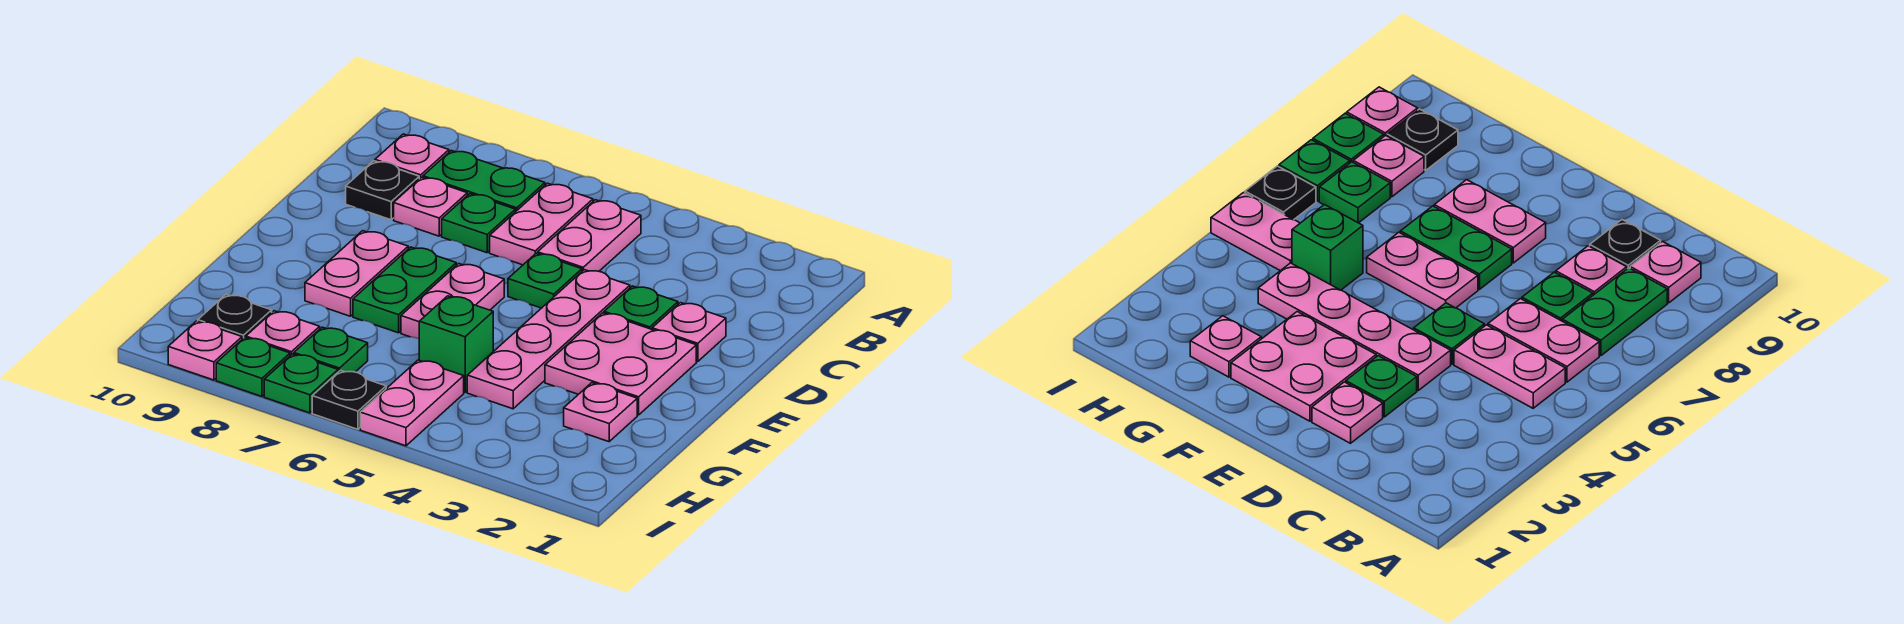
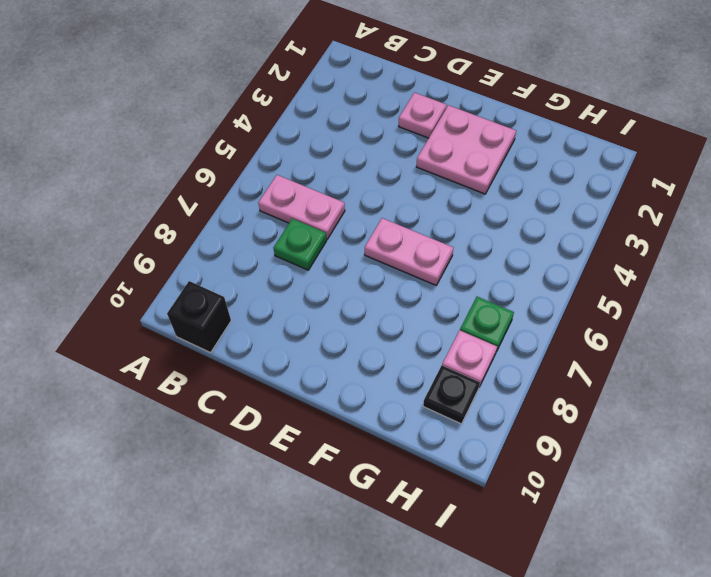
black 1x1 brick [167,281,231,353] -> none
none -> pink 1x2 plate [538,200,641,271]
none -> green 1x2 plate [423,151,545,212]
none -> pink 1x1 plate [375,134,449,179]

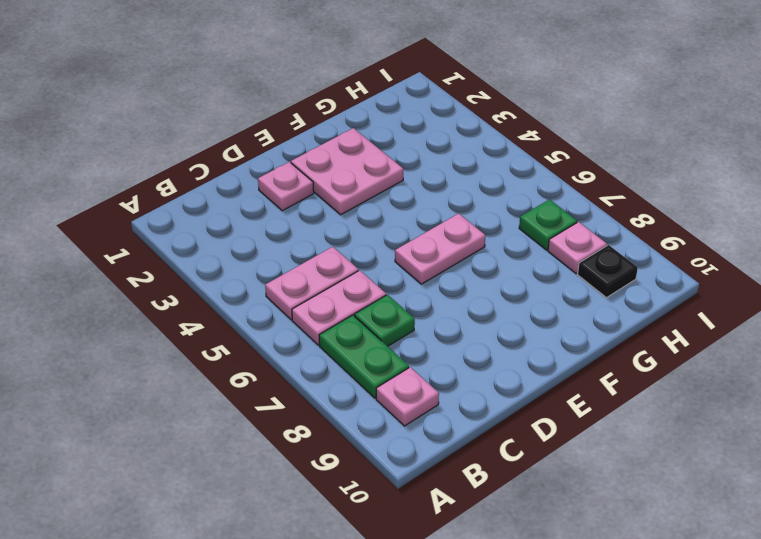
none -> pink 1x1 plate [394,177,467,236]
none -> black 1x1 plate [346,161,419,220]
none -> green 1x1 plate [604,286,678,329]

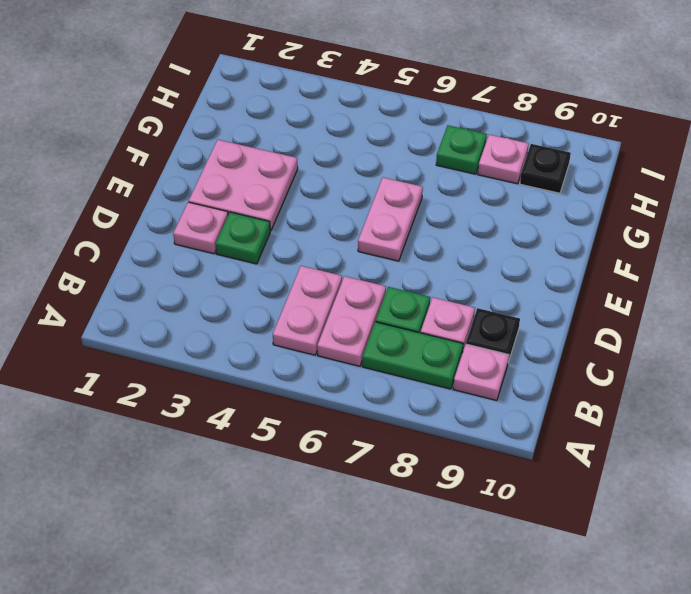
none -> pink 1x4 plate [467,270,630,409]
none -> green 1x1 plate [508,253,582,308]
none -> green 1x2 plate [353,247,456,333]

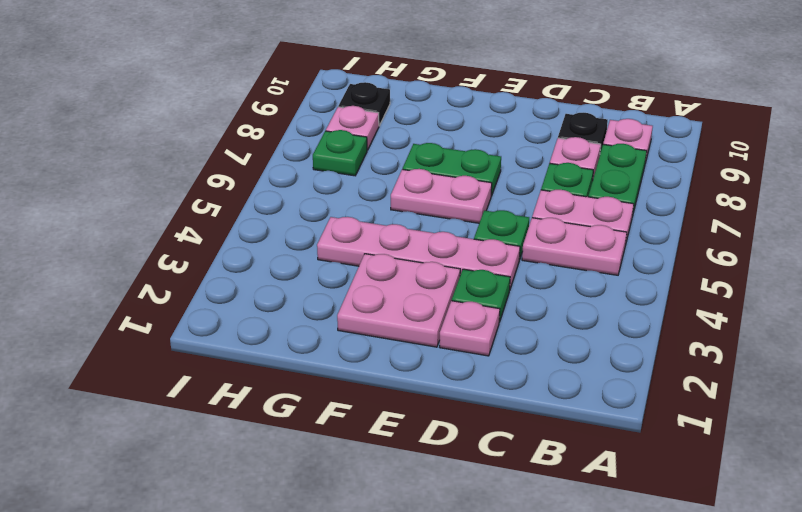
none -> pink 1x2 plate [305,231,408,316]
none -> pink 1x1 plate [564,383,637,442]
none -> green 1x1 brick [419,296,493,392]

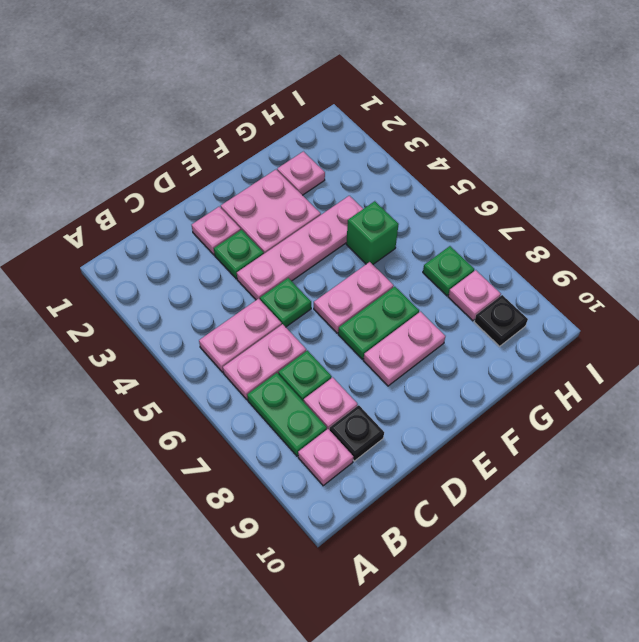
none -> pink 1x2 plate [360,360,464,446]
none -> black 1x1 plate [312,370,386,429]
none -> green 1x1 plate [264,354,338,413]

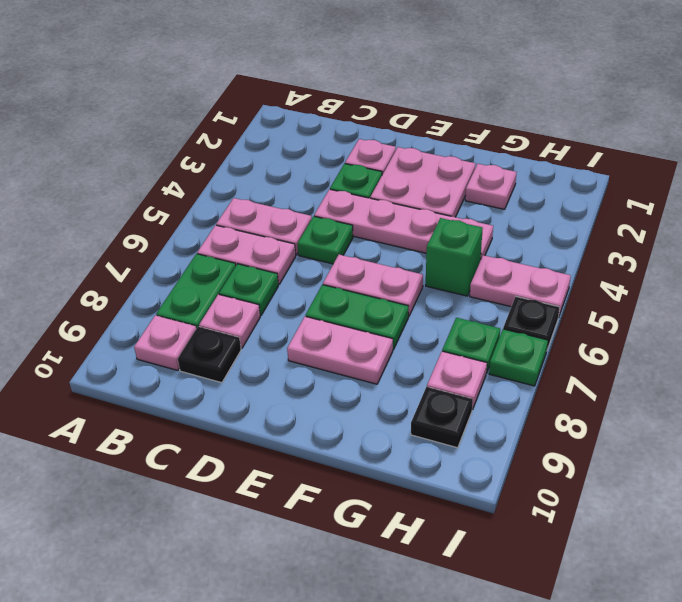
none -> green 1x1 plate [216,338,290,396]
none -> pink 1x1 plate [168,321,242,380]

